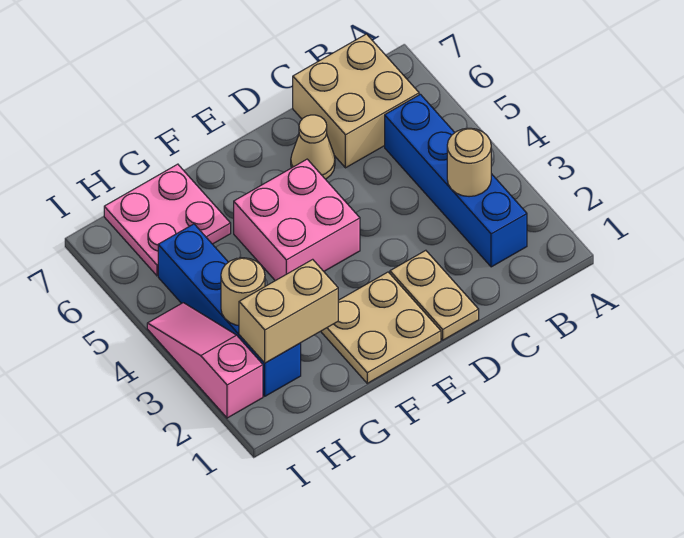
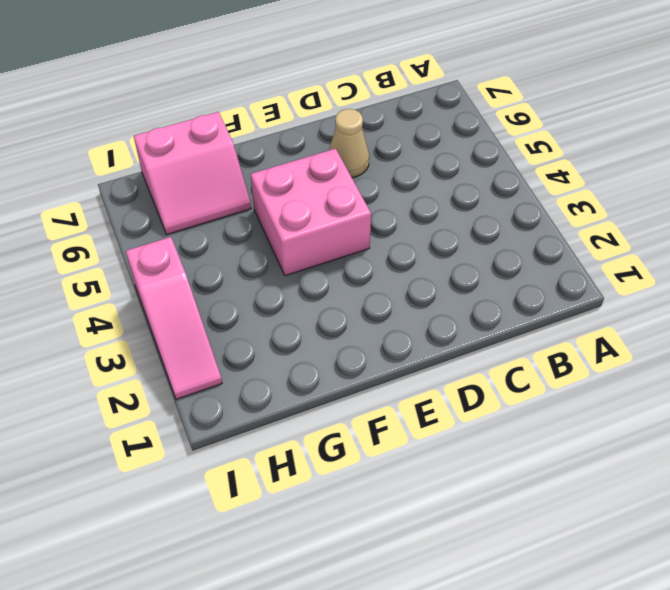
pink 2x2 slope [134,112,251,234] -> pink 2x2 plate [104,164,231,276]
pink 1x3 slope [126,237,222,399] -> pink 1x3 slope turned to [147,303,263,418]
none -> blue 1x4 brick [385,94,527,267]
none -> tan 2x2 brick [293,34,419,168]
none -> tan 1x2 plate [390,250,479,340]

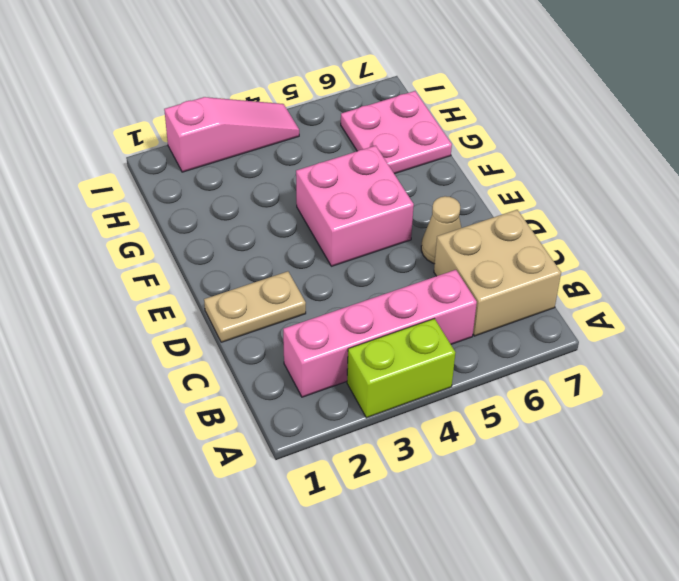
lime 1x2 brick [347,319,455,418] -> none
pink 1x4 brick [283,270,477,397] -> blue 1x4 brick [385,94,527,267]
none -> tan 2x2 plate [321,272,441,383]
none -> blue 1x4 brick [158,224,301,396]
none -> tan 1x1 round brick [447,128,491,197]

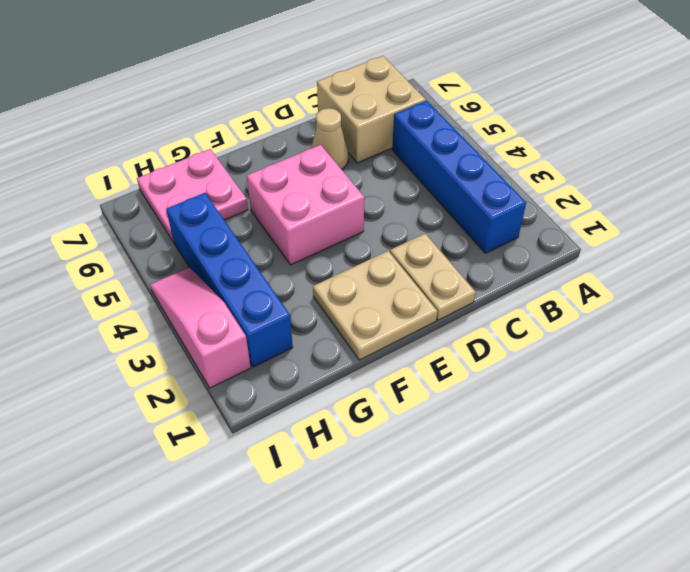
none -> tan 1x1 round brick [447,128,491,197]
none -> tan 1x2 brick [239,259,338,363]
none -> tan 1x1 round brick [221,258,265,326]

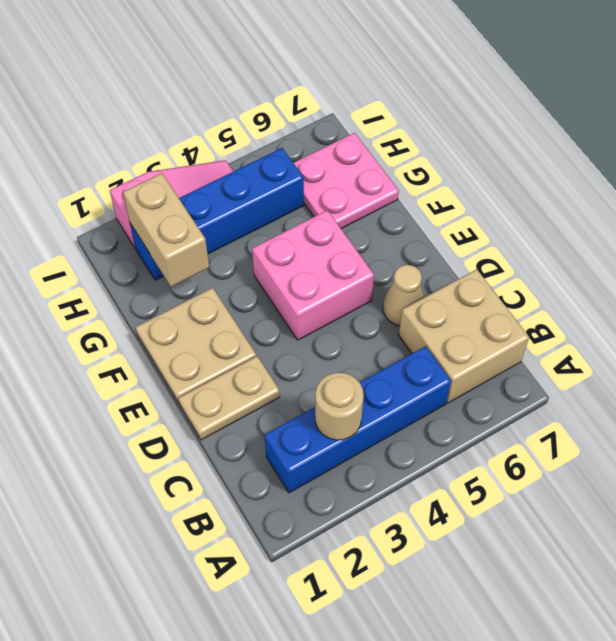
none -> tan 1x1 round brick [221,258,265,326]

